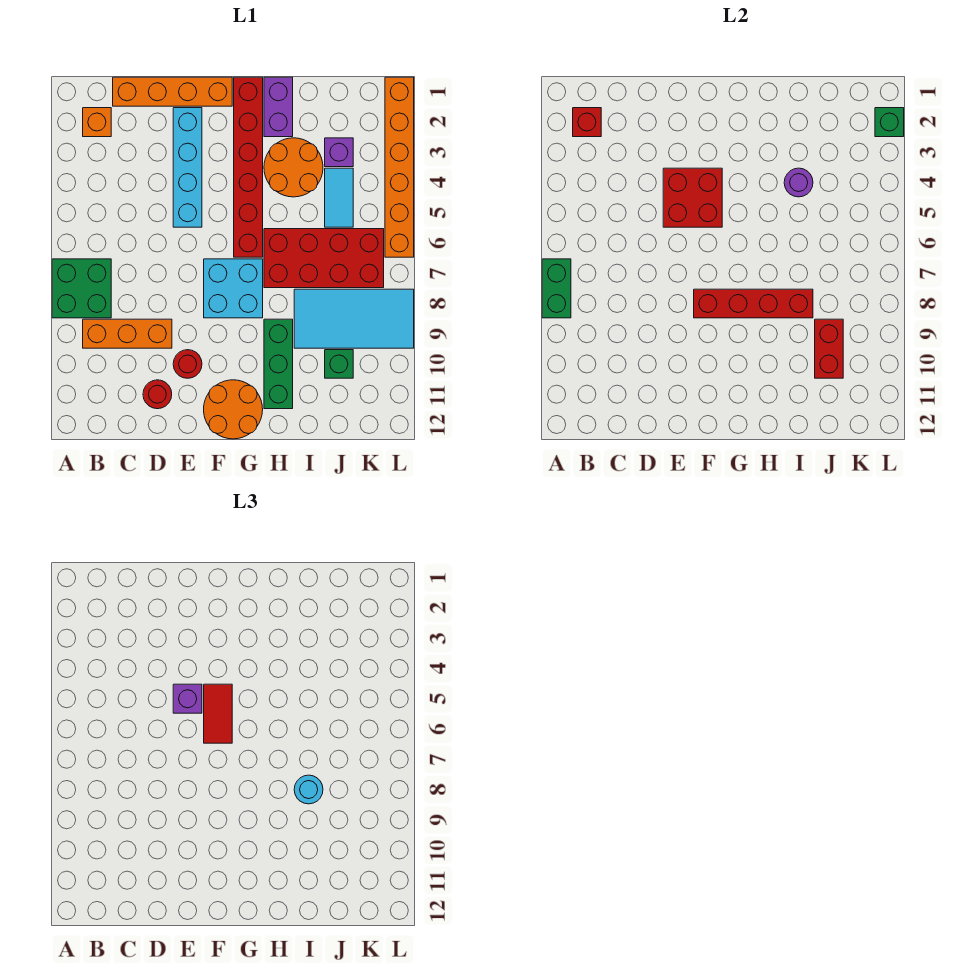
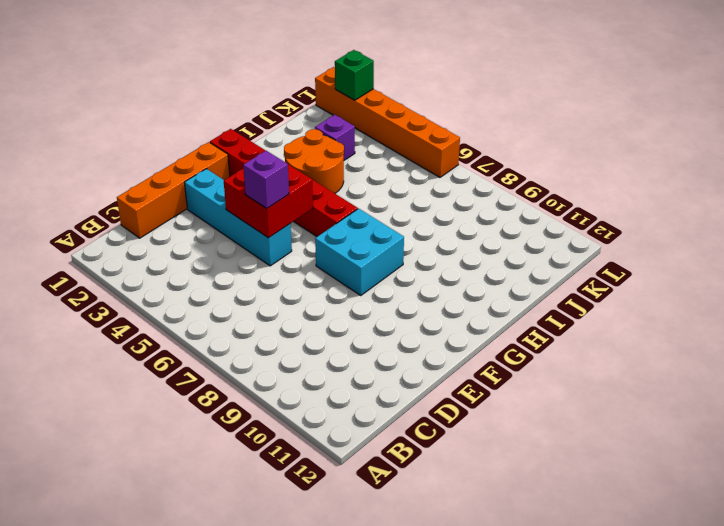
none -> green 2x2 brick [52,259,111,318]
none -> orange 1x1 brick [83,108,111,137]
none -> orange 1x3 brick [83,319,172,348]

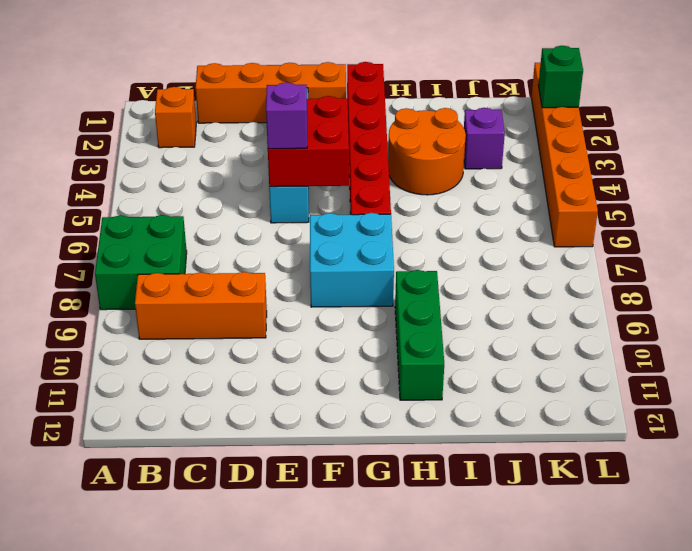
none -> red 1x1 round brick [143,380,172,409]
none -> red 1x1 round brick [173,350,202,378]
none -> orange 2x2 round brick [204,380,263,439]

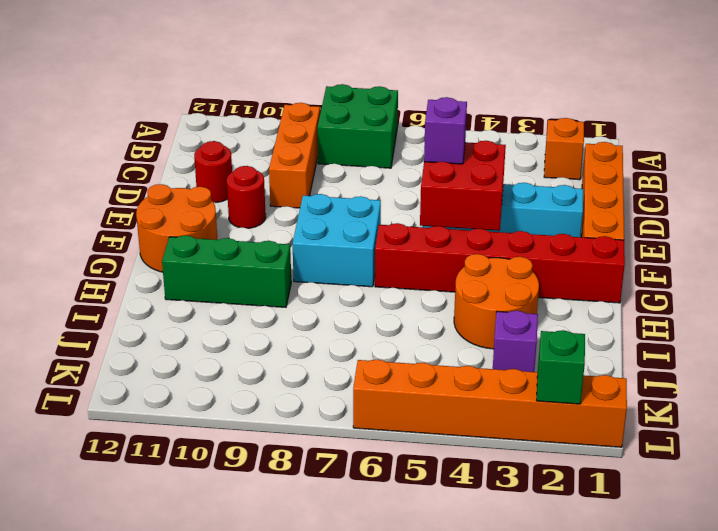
none -> purple 1x2 brick [264,77,293,137]
none -> red 2x4 brick [264,229,384,288]
none -> cyan 2x4 tile [294,289,414,348]

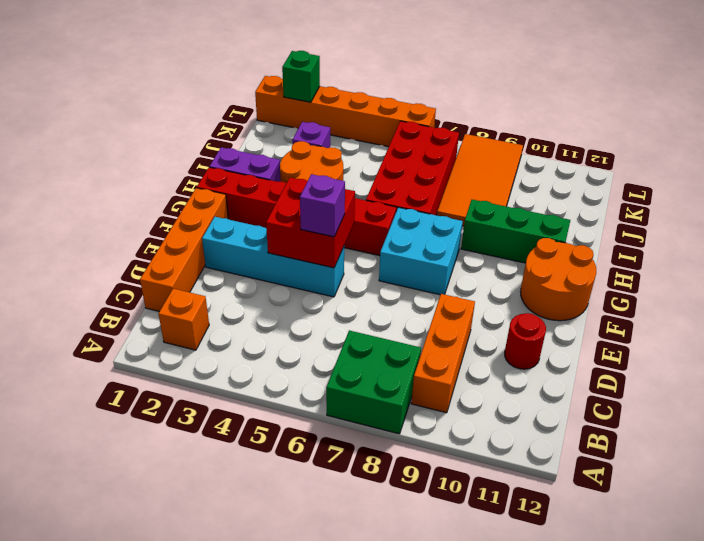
orange 2x4 tile [437,134,523,226] -> cyan 2x4 tile [294,289,414,348]
none -> red 1x1 round brick [173,350,202,378]
none -> cyan 1x2 tile [325,168,353,227]
none -> green 1x1 brick [325,350,353,378]

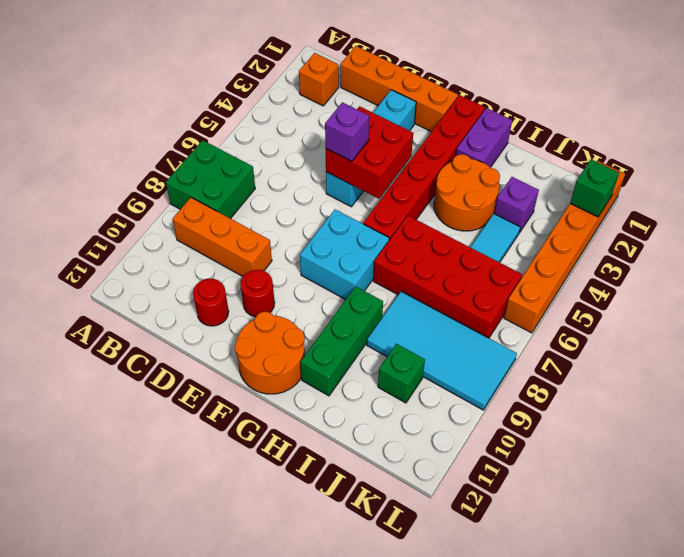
none -> green 1x2 brick [542,259,571,318]
none -> red 1x1 brick [573,108,601,137]
none -> red 1x4 brick [694,289,813,318]

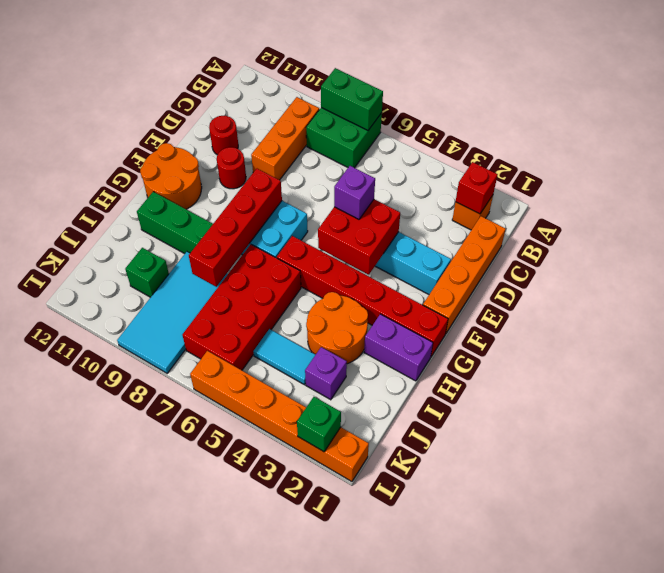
none -> purple 1x1 round brick [784,168,813,197]
none -> red 1x2 brick [815,319,843,378]
none -> red 1x2 tile [204,684,232,743]

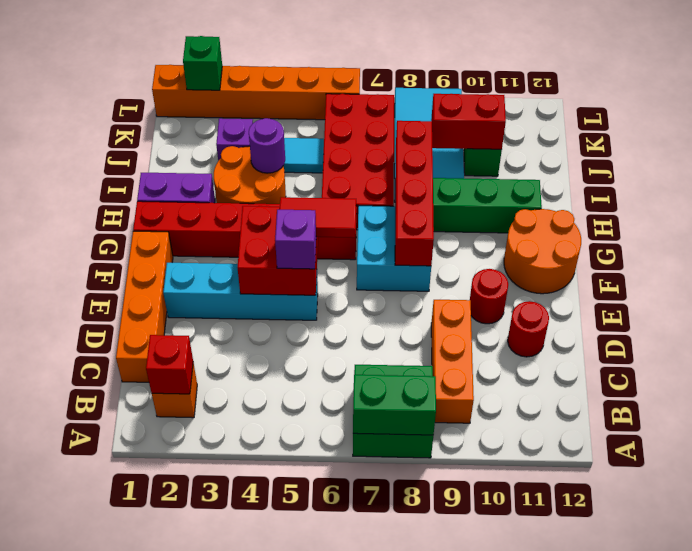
none -> cyan 1x1 round brick [294,775,323,804]

